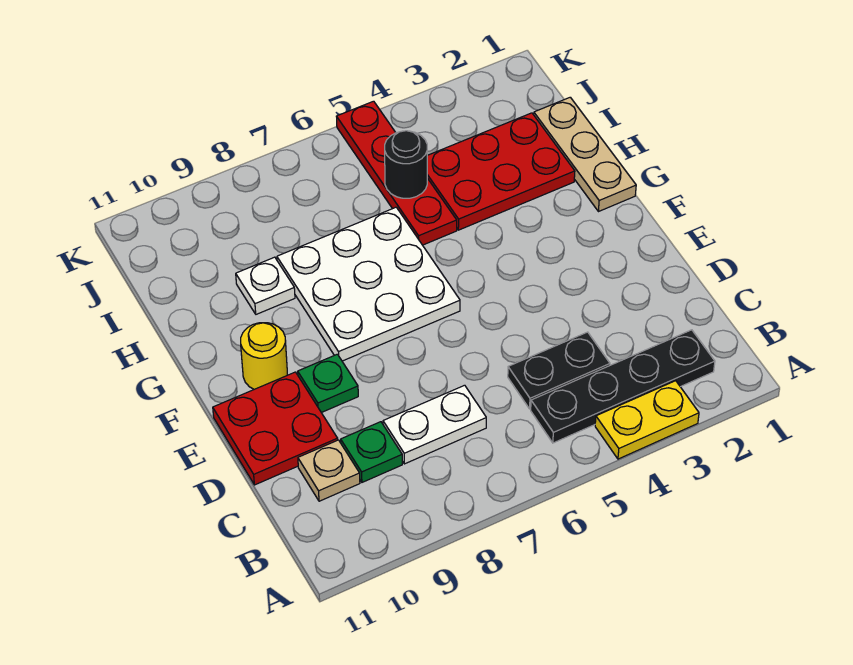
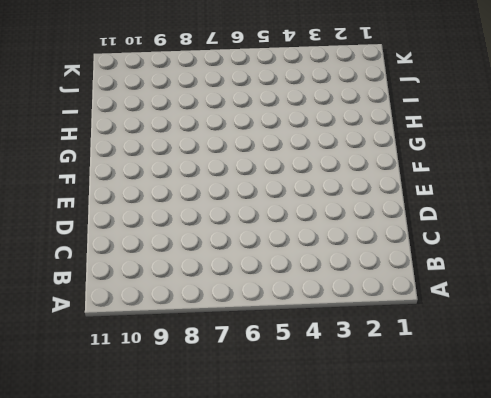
none -> yellow 1x2 plate [595,381,699,459]
none -> black 1x4 plate [531,330,715,443]
none -> black 1x2 plate [508,332,610,409]

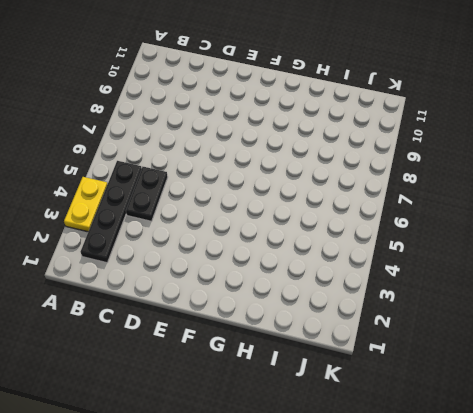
none -> white 1x2 plate [383,385,486,464]
none -> green 1x1 plate [341,422,402,482]
none -> tan 1x1 plate [298,440,360,501]

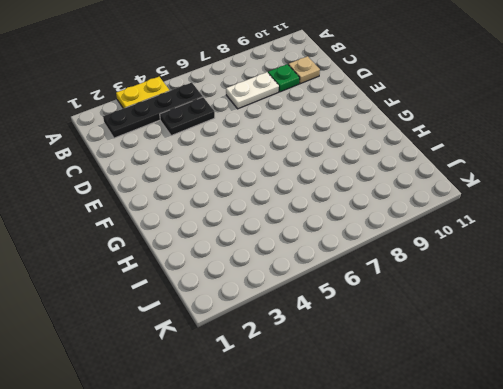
none -> red 2x2 plate [213,372,338,485]
none -> green 1x1 plate [298,354,358,413]
none -> white 3x3 plate [277,207,460,361]

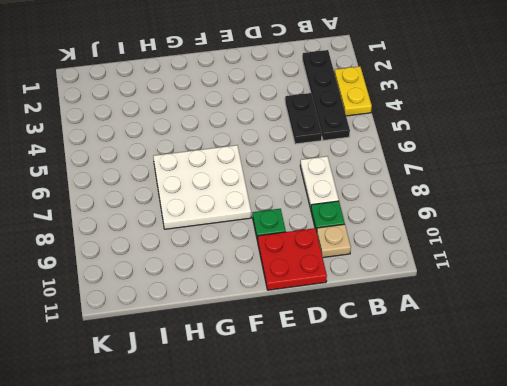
none -> yellow 1x1 round brick [241,323,287,389]
none -> tan 1x3 plate [534,97,636,212]
none -> red 2x3 plate [427,113,575,230]

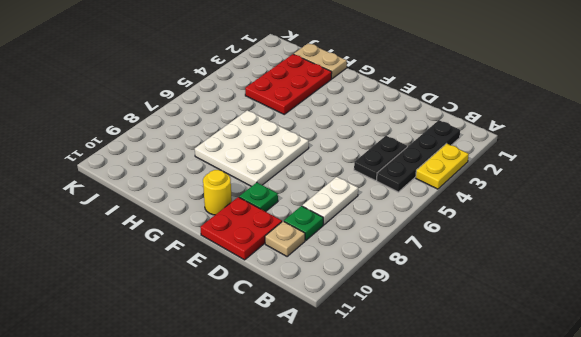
tan 1x2 plate [294,43,347,79] -> tan 1x3 plate [534,97,636,212]
none -> red 1x4 plate [336,101,457,245]
none -> white 1x1 plate [236,257,295,314]
none -> black 1x1 round brick [385,131,427,198]

